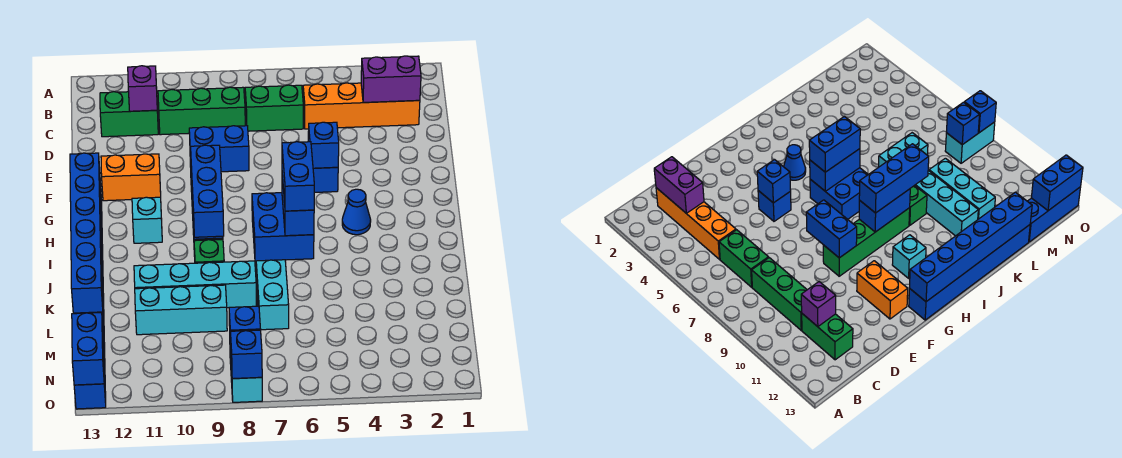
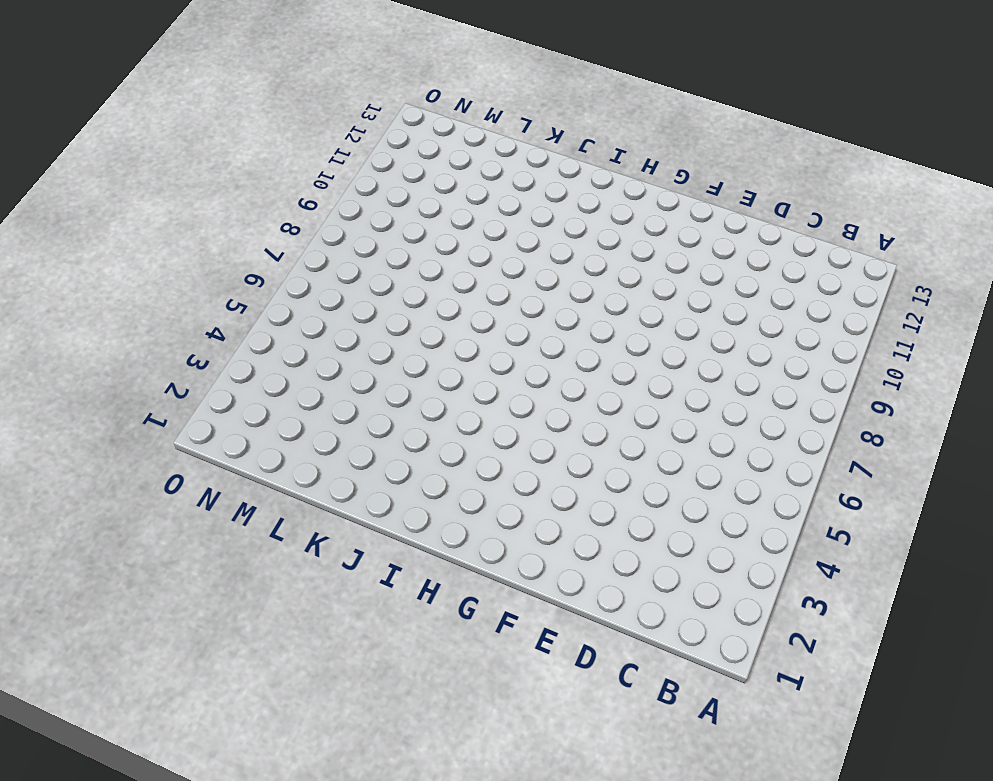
none -> orange 1x4 brick [303,83,420,129]
none -> green 1x2 brick [245,85,303,131]
none -> green 1x3 brick [158,87,245,135]

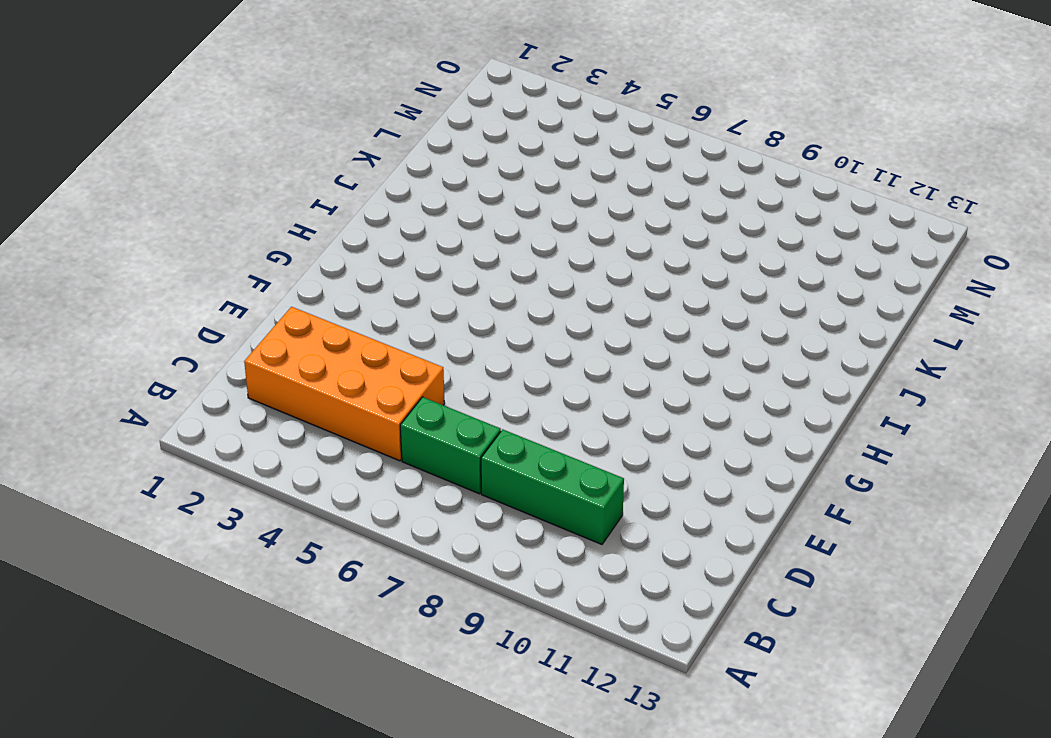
orange 2x4 brick [244,307,445,461] -> orange 1x4 brick [303,83,420,129]
none -> green 1x2 brick [100,92,158,137]
none -> blue 1x1 brick [313,167,338,192]
none -> green 1x4 brick [823,208,910,276]

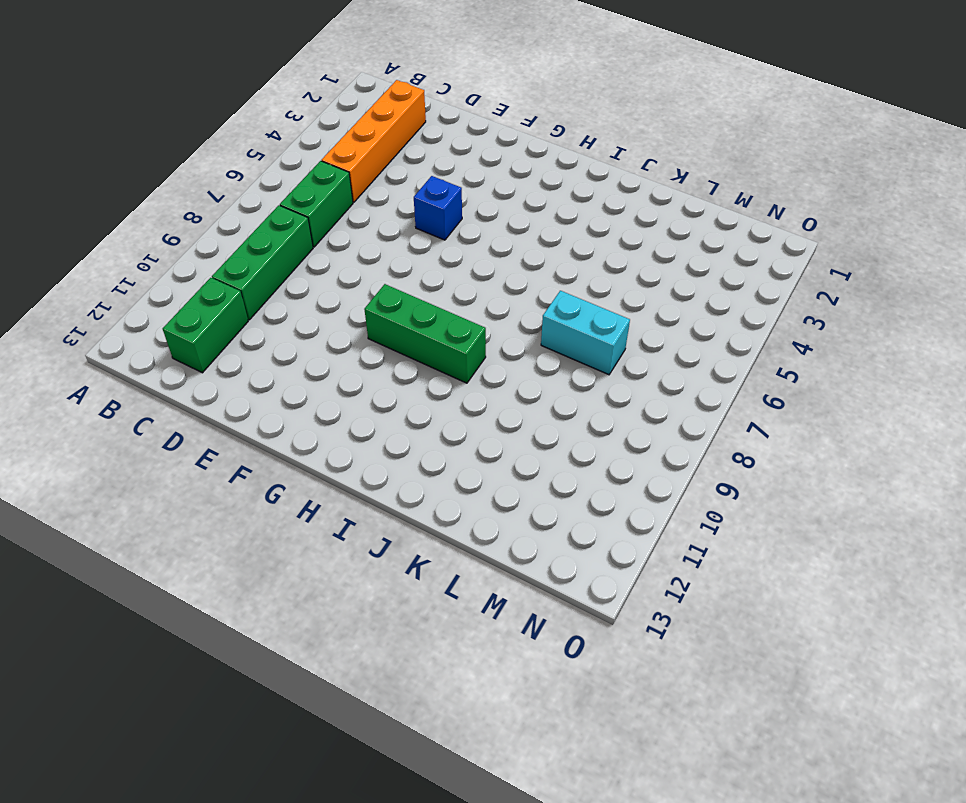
green 1x3 brick [364,284,486,383] -> green 1x4 brick [823,208,910,276]
none -> orange 1x2 brick [101,154,161,201]
none -> blue 1x6 brick [909,225,1030,320]
none -> blue 1x1 cone [342,189,371,235]

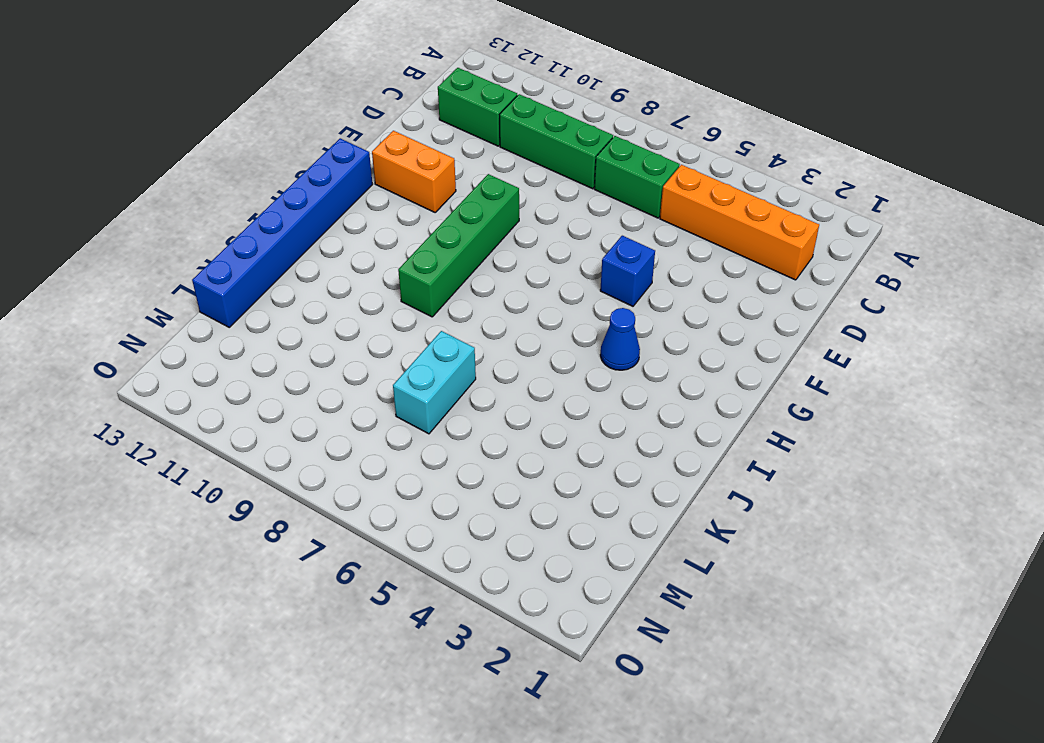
none -> blue 2x2 brick [252,193,314,261]
none -> cyan 1x1 brick [132,197,162,243]
none -> green 1x1 brick [194,239,224,263]

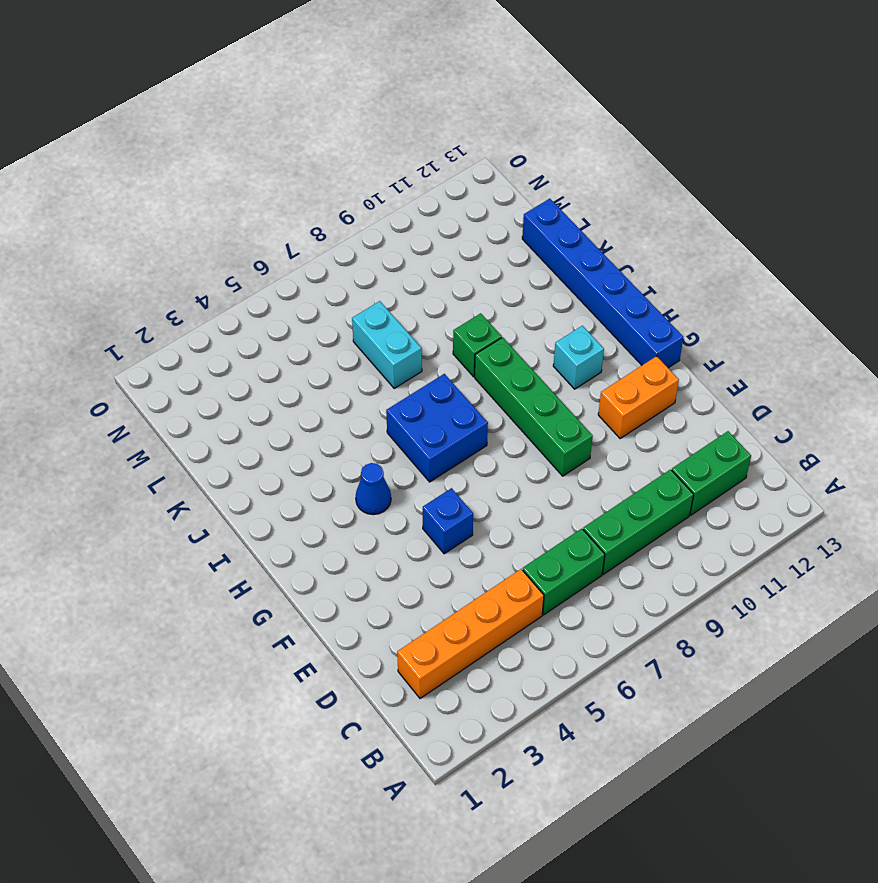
none -> cyan 1x4 brick [134,261,256,308]
none -> cyan 1x3 brick [135,285,227,335]
none -> blue 1x3 brick [74,313,106,409]

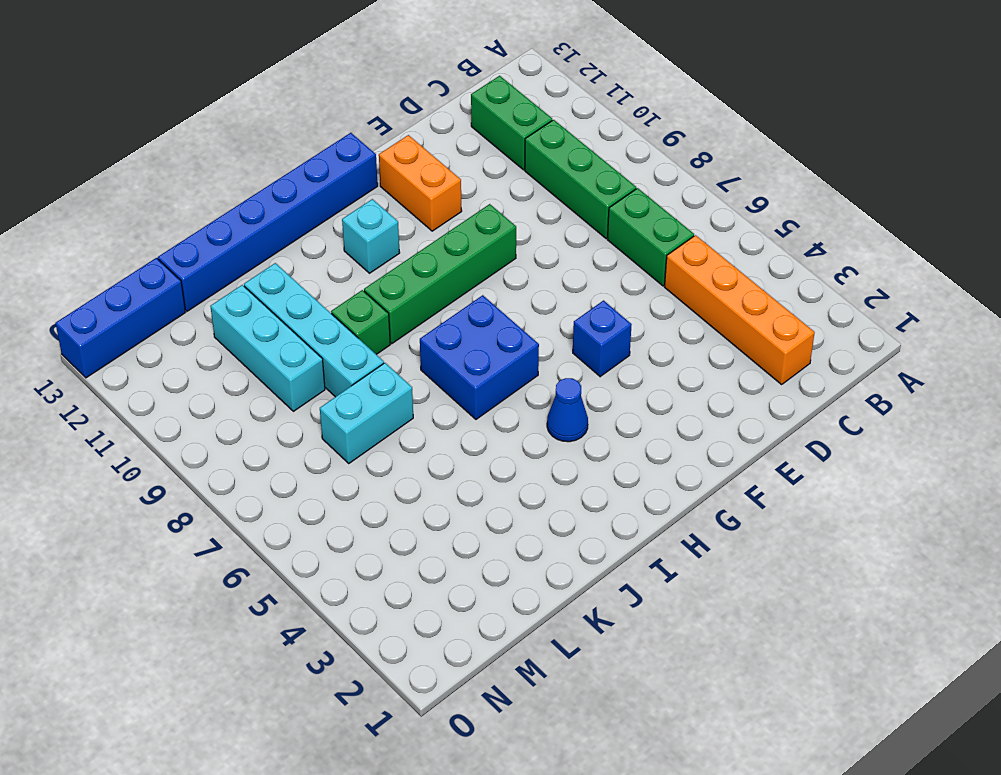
none -> cyan 1x2 brick [230,348,262,402]
none -> purple 1x2 brick [361,56,421,102]
none -> purple 1x1 brick [128,66,157,111]

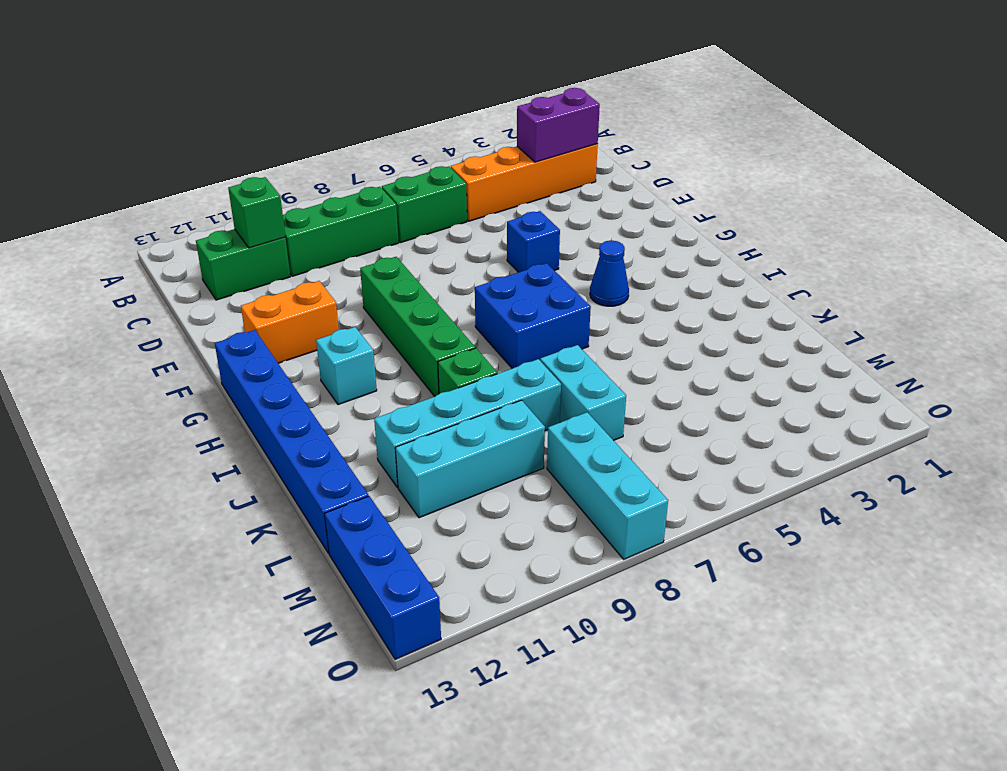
green 1x1 brick [228,177,285,248] -> purple 1x1 brick [128,66,157,111]
cyan 1x3 brick [547,412,668,559] -> cyan 1x2 brick [230,348,262,402]
none -> blue 1x1 brick [308,122,339,168]
none -> blue 1x2 brick [189,125,249,172]
none -> blue 1x6 brick [70,153,103,313]

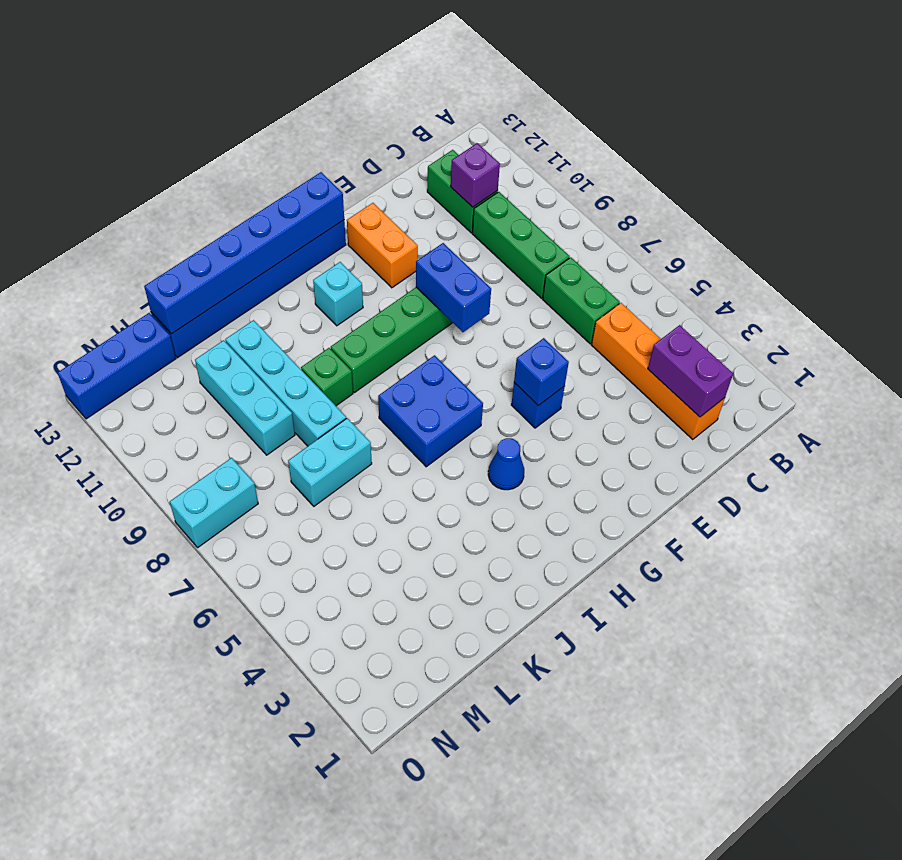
none -> blue 1x2 brick [282,175,314,236]
none -> blue 1x2 brick [859,189,910,232]
none -> blue 1x1 brick [229,306,261,348]

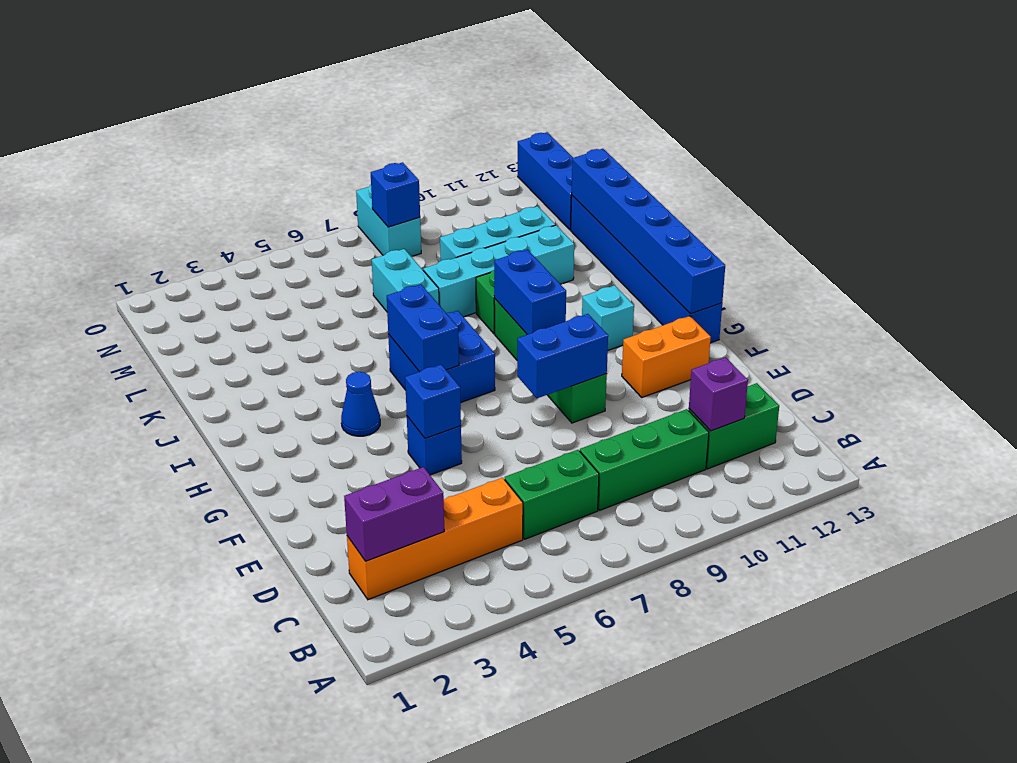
none -> blue 1x2 brick [72,313,104,385]
none -> blue 1x1 brick [230,330,262,379]
none -> blue 1x2 brick [282,142,314,211]

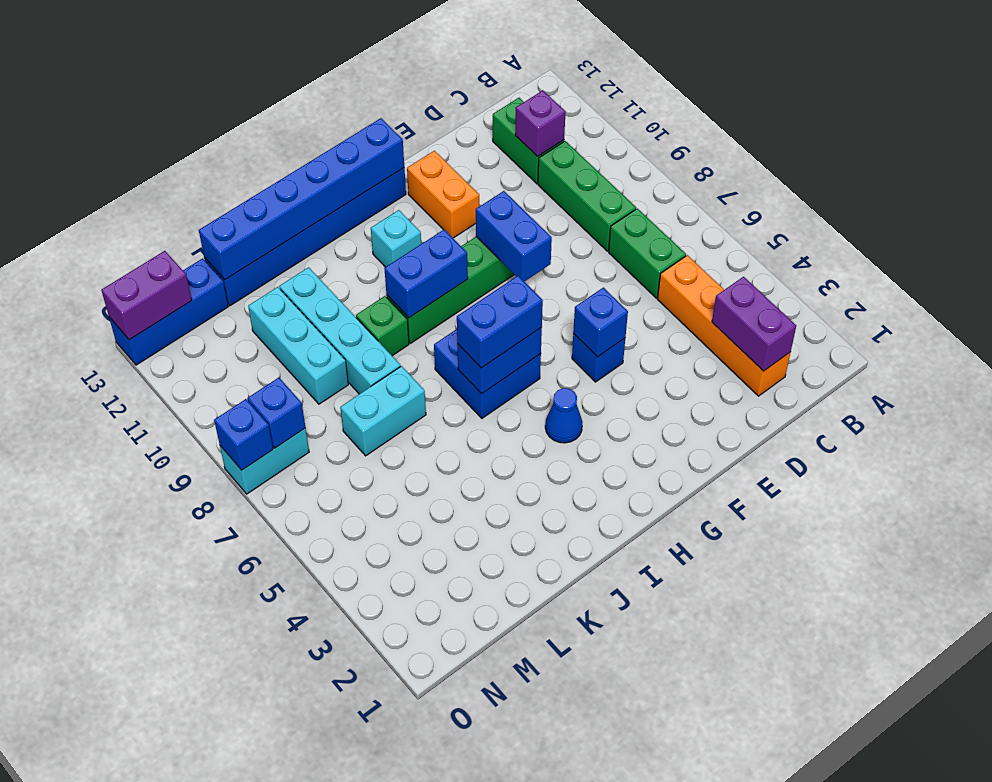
purple 1x2 brick [101,251,192,340] -> blue 1x2 brick [72,313,104,385]
none -> blue 1x3 brick [190,145,224,237]

